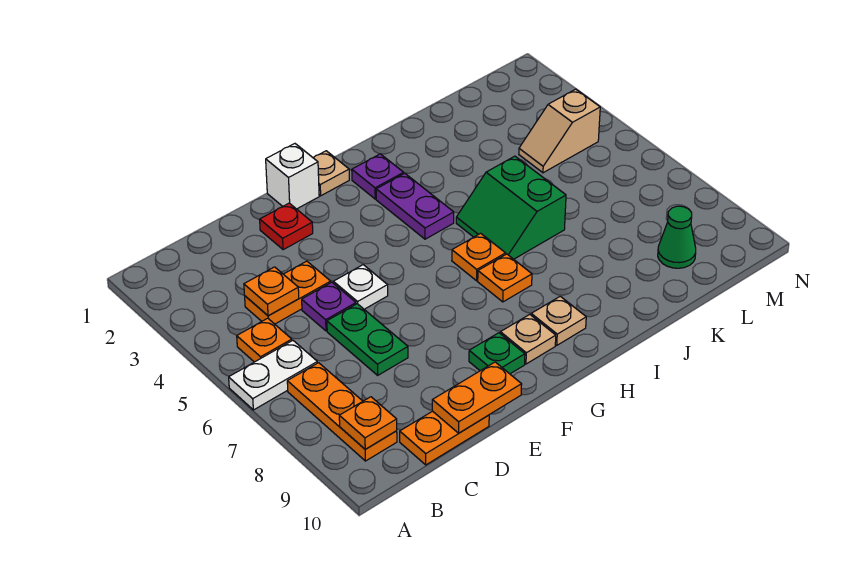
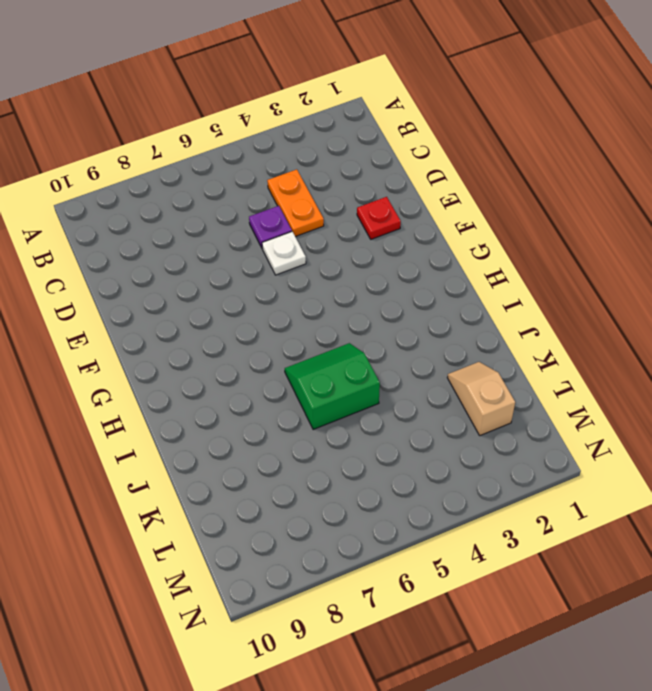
tan 1x2 slope [447,362,515,435] -> tan 1x2 slope moved to [519,89,600,173]
none -> white 1x2 plate [229,340,317,410]
none -> orange 1x1 plate [237,318,292,362]
none -> orange 1x3 plate [287,363,397,461]

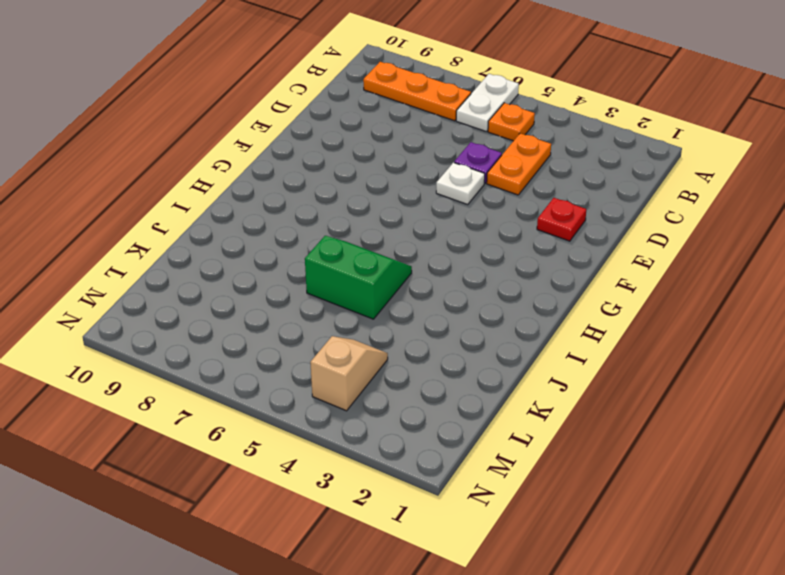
none -> orange 1x2 plate [400,411,489,465]
none -> green 1x2 plate [327,304,408,375]
none -> white 1x1 brick [266,144,319,209]

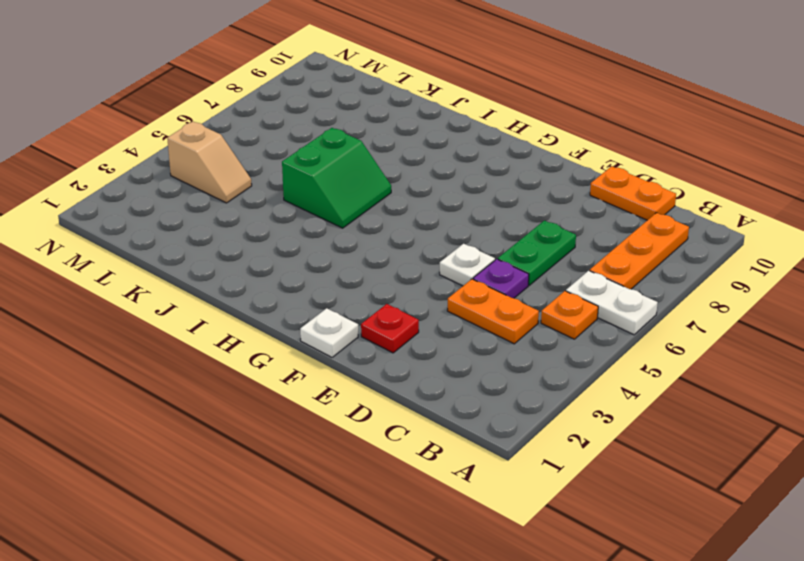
white 1x1 plate [300,308,358,357] -> white 1x1 brick [266,144,319,209]
none -> green 1x1 plate [469,333,525,374]
none -> tan 1x1 plate [314,151,349,196]
none -> tan 1x1 plate [500,314,556,364]

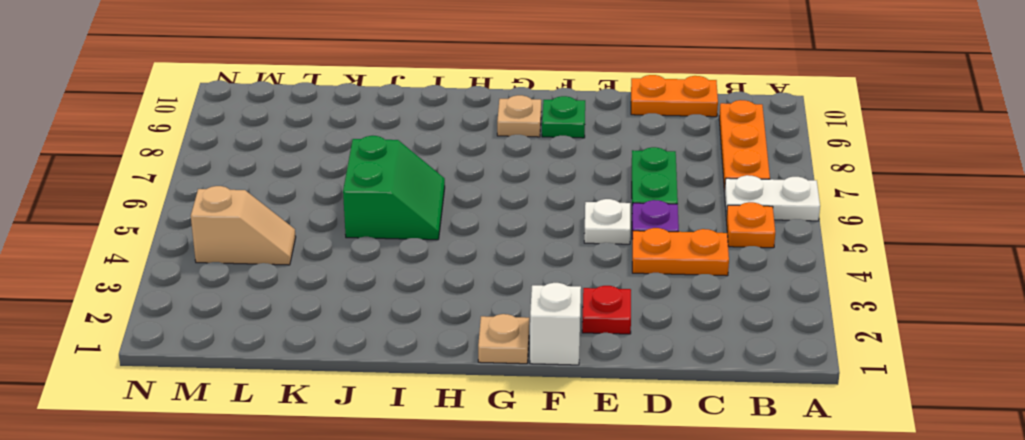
none -> purple 1x1 plate [352,154,404,199]
none -> purple 1x2 plate [376,173,454,239]
none -> orange 1x1 plate [452,233,506,281]

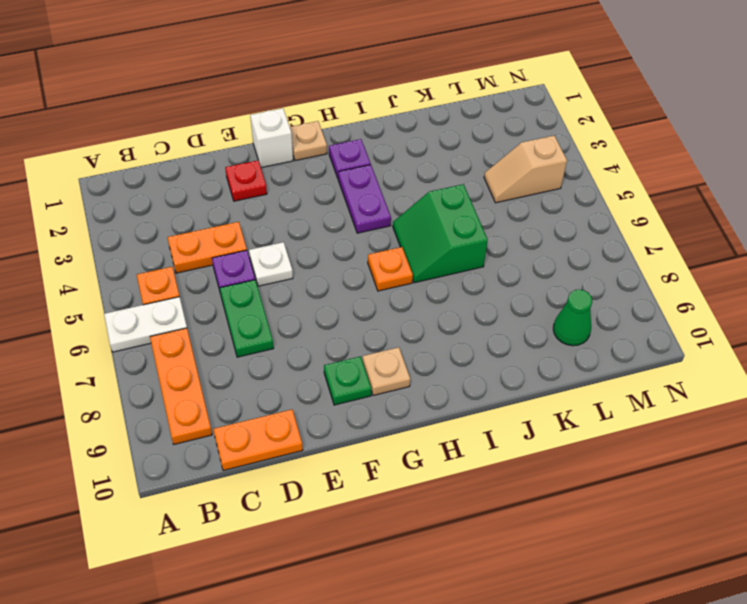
none -> orange 1x1 plate [478,254,532,302]
none -> tan 1x1 plate [531,296,586,345]
none -> orange 1x1 plate [339,397,397,449]

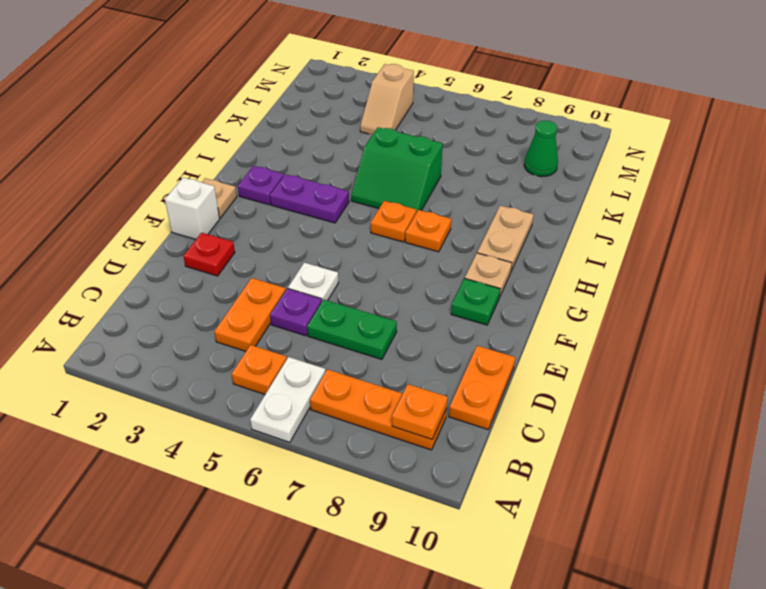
tan 1x2 plate [477,206,534,271] -> tan 1x1 plate [531,296,586,345]
none -> orange 1x1 plate [244,267,299,316]
none -> orange 1x2 plate [432,362,522,433]

